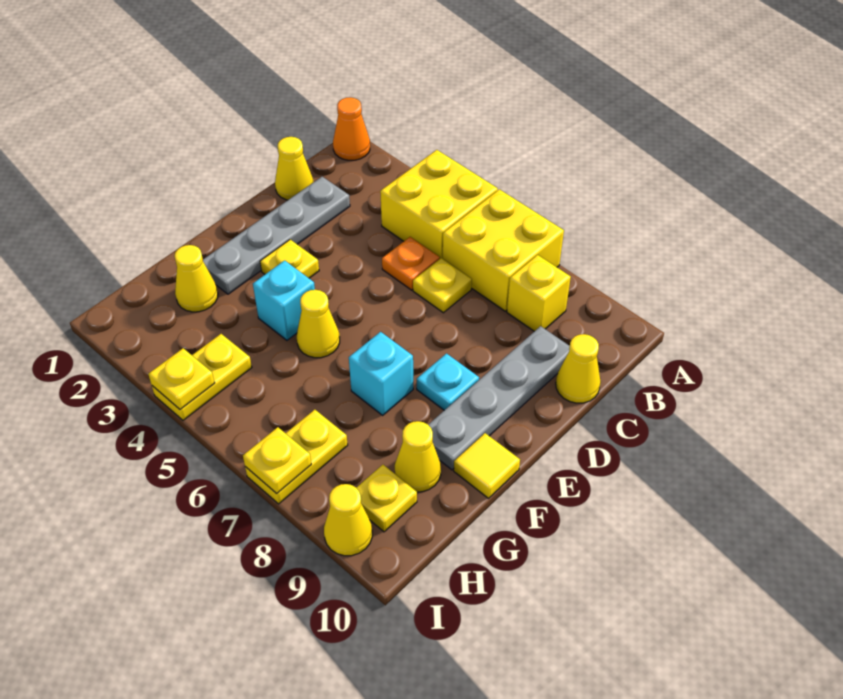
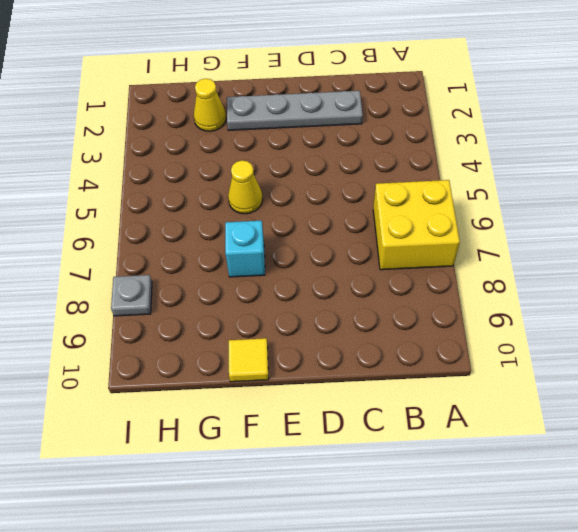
grey 1x1 plate [111,275,152,316] -> none
none -> orange 1x1 cone [333,97,370,160]
none -> yellow 2x2 brick [380,150,498,259]
none -> yellow 1x1 brick [507,255,571,331]

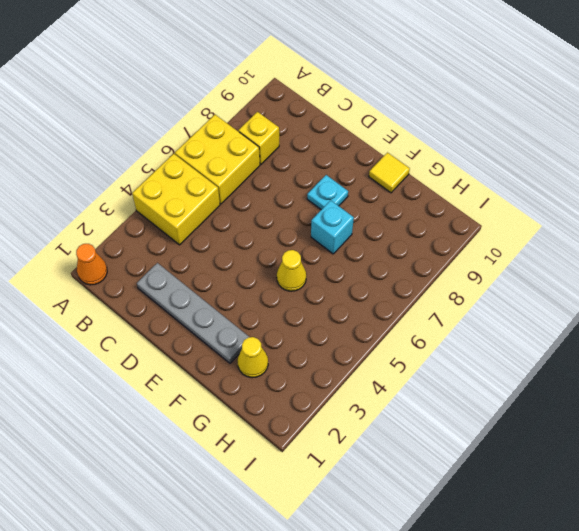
none -> yellow 1x1 cone [275,137,313,200]
none -> orange 1x1 plate [382,237,440,290]
none -> yellow 1x1 plate [413,258,472,313]

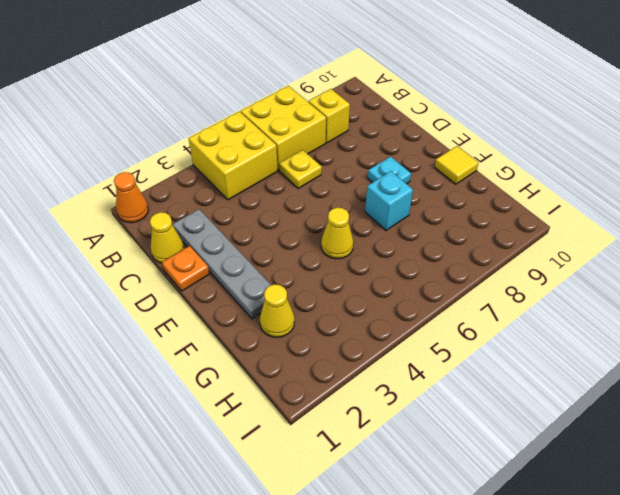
orange 1x1 plate [162,246,210,291] -> orange 1x1 plate moved to [382,237,440,290]
none -> grey 1x4 plate [428,326,570,470]
none -> yellow 1x1 cone [556,334,601,403]
none -> yellow 1x1 plate [260,240,319,278]

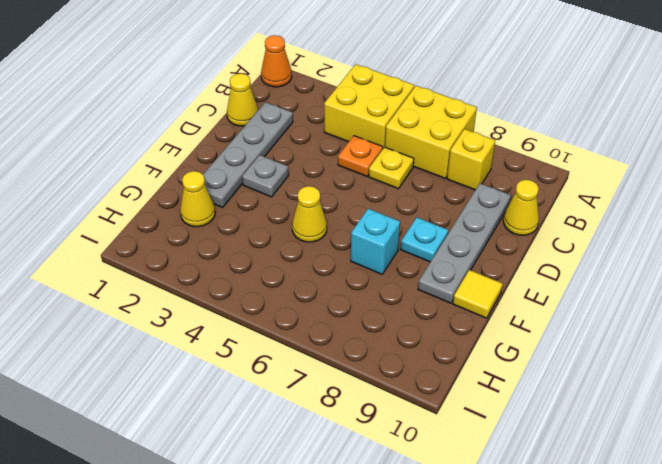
grey 1x1 plate [242,155,289,197] -> yellow 1x1 plate [260,240,319,278]
none -> cyan 1x1 brick [253,260,315,340]
none -> yellow 1x1 cone [395,421,441,492]
none -> yellow 1x2 plate [152,334,252,420]

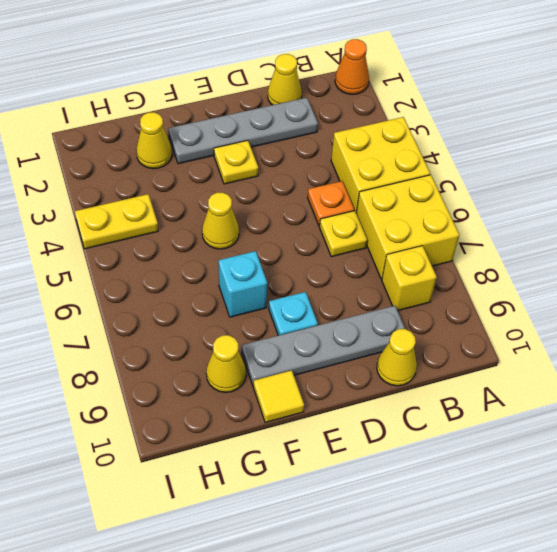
none -> cyan 1x1 brick [253,260,315,340]
none -> yellow 1x2 plate [245,410,348,504]
none -> yellow 1x1 plate [356,465,417,532]

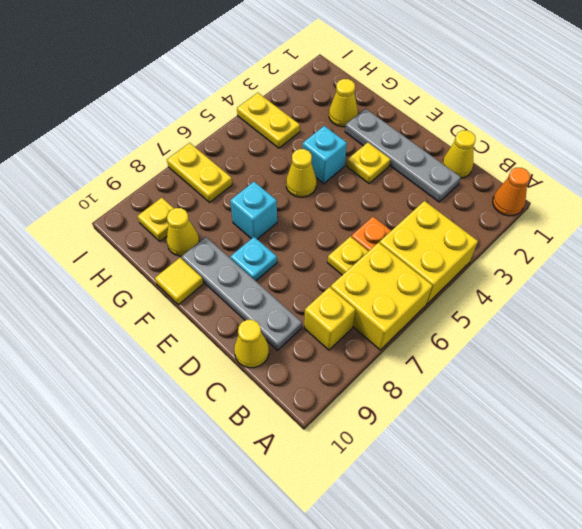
none -> yellow 1x1 cone [324,484,372,556]
none -> yellow 1x1 plate [148,348,215,409]
none -> yellow 1x1 plate [243,427,311,493]

